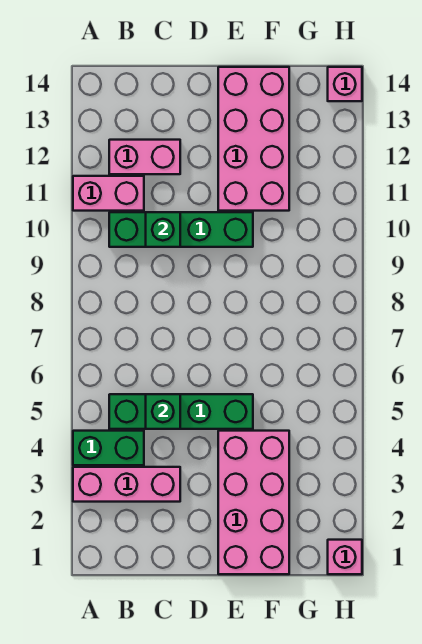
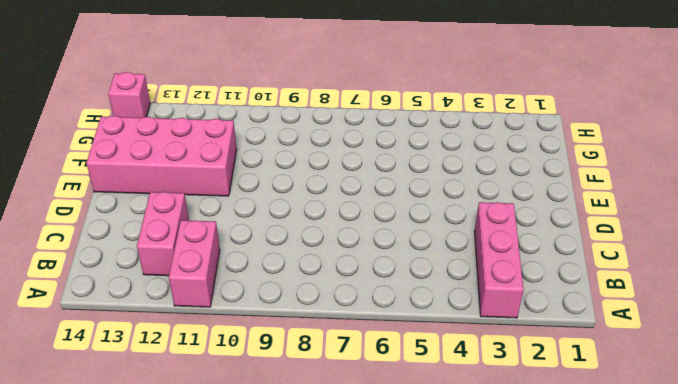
none -> green 1x2 brick [73,431,144,465]
none -> green 1x4 brick [109,394,253,429]
none -> green 1x4 brick [109,212,253,247]

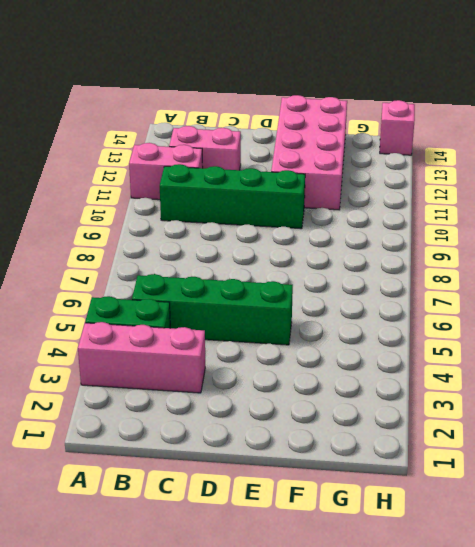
none -> pink 2x4 brick [218,431,289,574]
none -> pink 1x1 brick [328,540,362,574]
none -> green 1x1 brick [146,394,180,429]

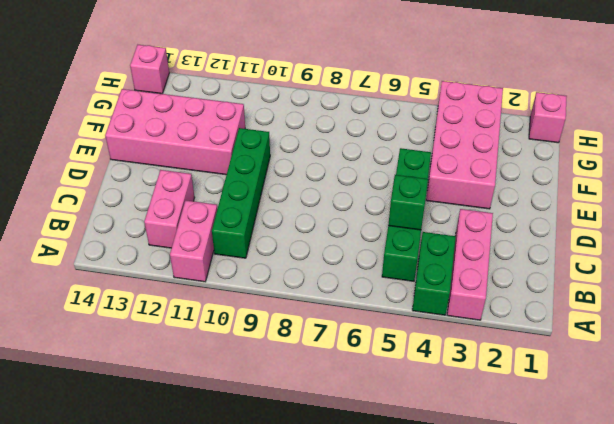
pink 2x4 brick [426,81,503,209] -> pink 2x4 brick turned to [218,431,289,574]
none -> green 1x1 brick [146,212,180,247]

